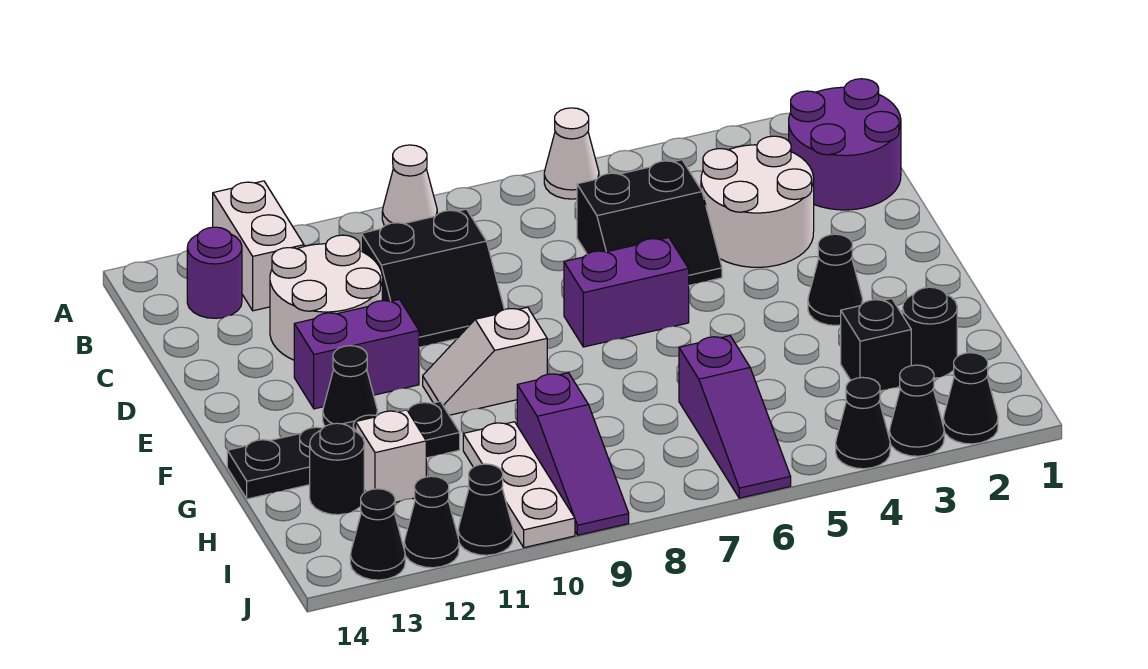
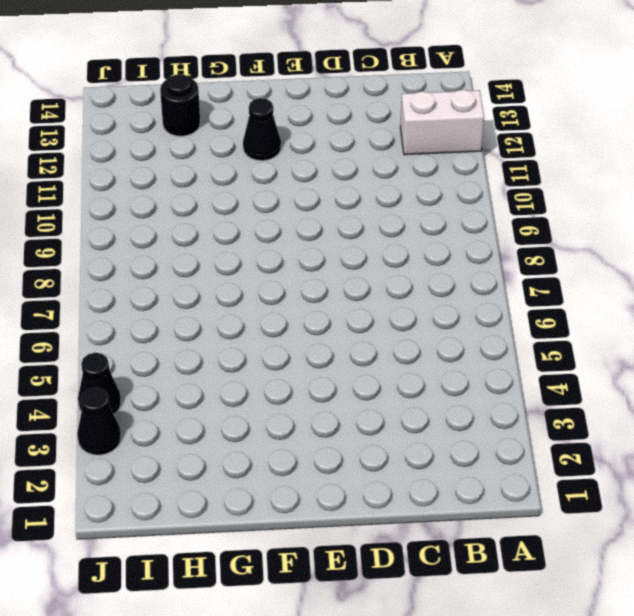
none -> white 1x1 cone [544,108,599,199]
none -> white 1x1 cone [382,145,437,226]
none -> purple 2x2 round brick [789,79,901,210]

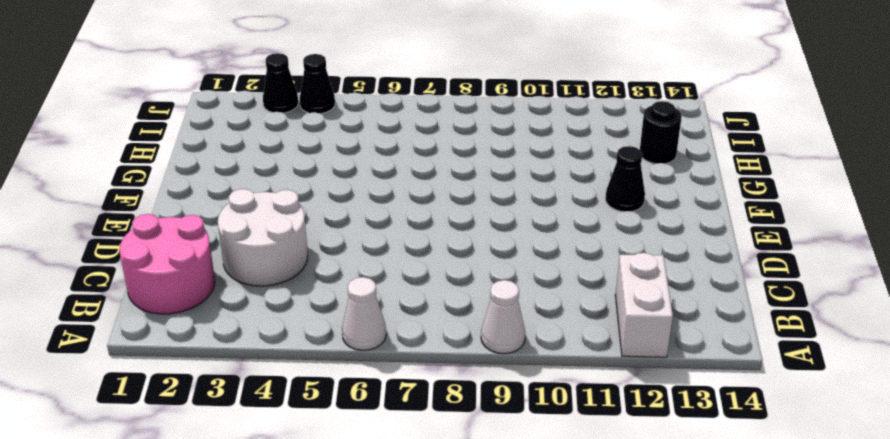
pink 2x2 round brick [120,214,215,314] -> purple 2x2 round brick [789,79,901,210]
none -> purple 1x1 round brick [187,227,242,318]
none -> black 2x2 slope [577,160,722,285]
none -> black 2x2 slope [361,209,504,347]

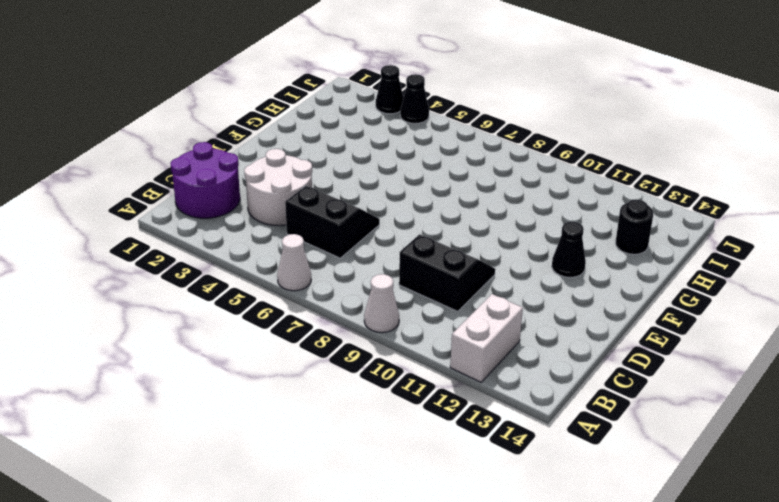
none -> purple 1x1 round brick [187,227,242,318]
none -> white 2x2 round brick [270,235,382,360]
none -> purple 1x2 brick [564,238,689,347]

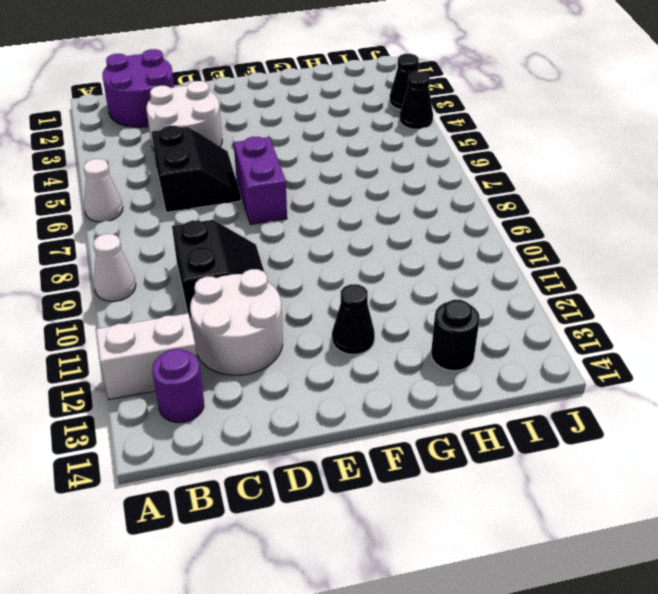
none -> purple 1x2 brick [294,299,419,409]
none -> black 1x1 cone [808,234,863,325]
none -> white 1x2 slope [423,307,547,415]

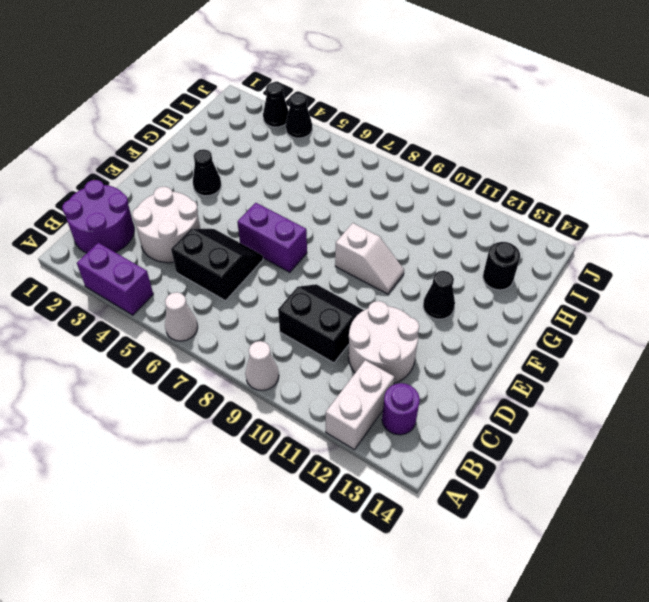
purple 1x2 brick [77,243,153,315] -> purple 1x2 brick moved to [294,299,419,409]
none -> black 1x4 plate [227,402,460,499]
none -> black 1x1 round brick [903,287,957,378]
none -> black 1x1 brick [841,299,911,391]

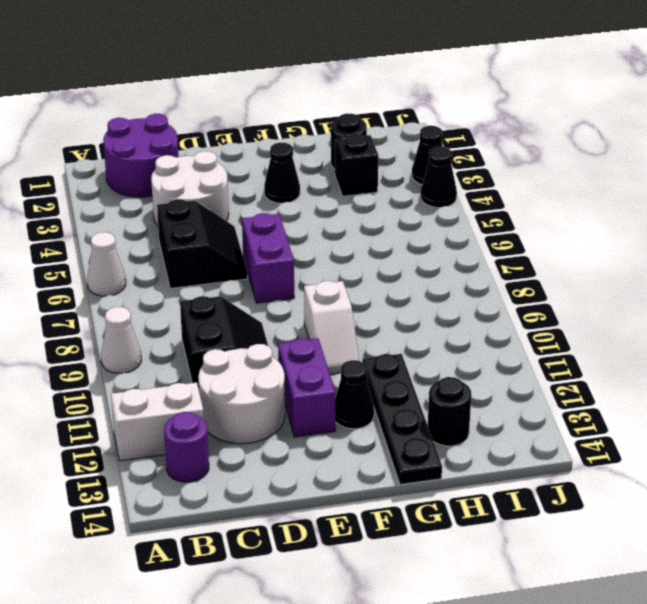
none -> purple 1x3 slope [679,336,791,498]
none -> purple 1x3 slope [517,373,629,535]
none -> white 1x3 plate [463,422,575,548]

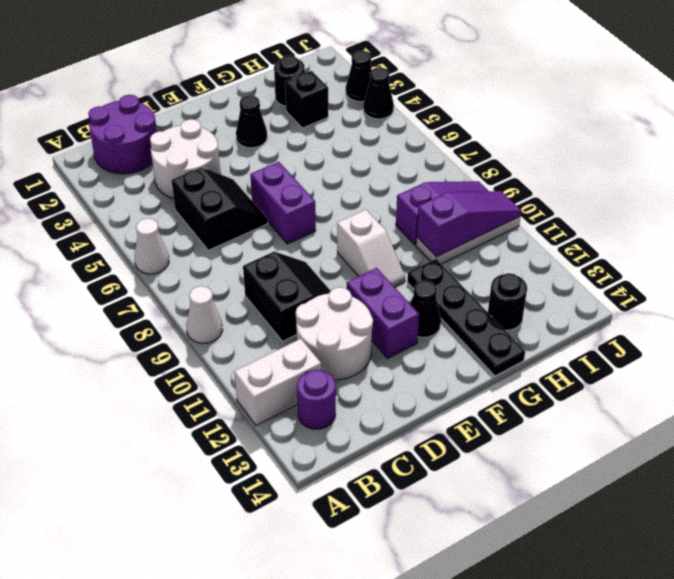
purple 1x3 slope [417,191,521,257] -> purple 1x3 slope moved to [679,336,791,498]
none -> white 1x1 brick [356,410,426,502]
none -> black 1x1 cone [943,353,998,444]
none -> black 1x1 cone [458,464,513,555]

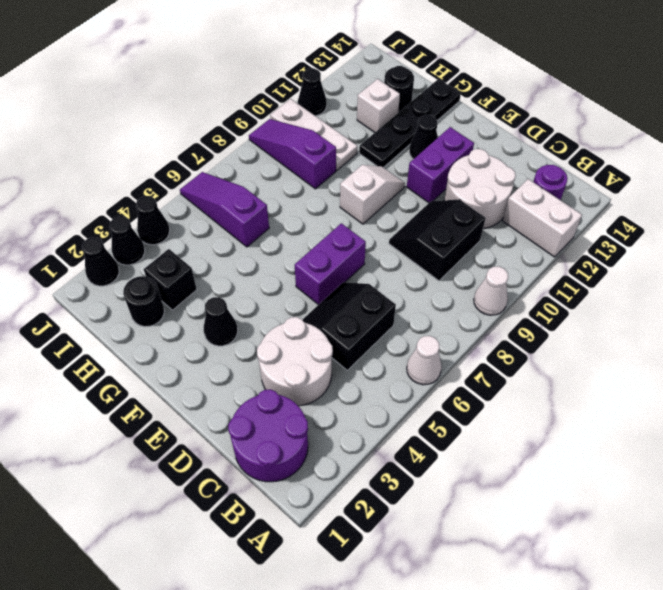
none -> black 1x1 cone [404,476,459,568]
none -> black 1x1 cone [350,489,405,580]

